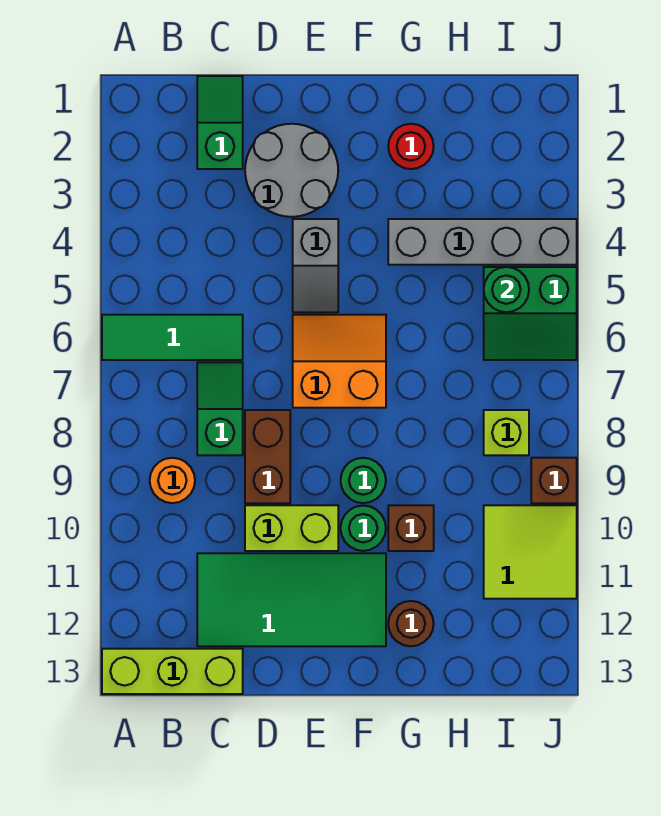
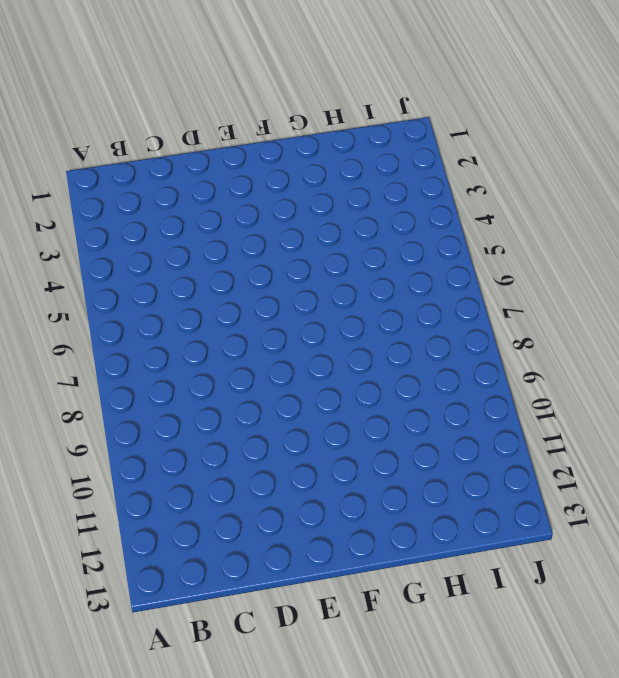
none -> green 1x3 tile [102,315,243,360]
none -> lime 1x3 brick [102,649,243,694]
none -> orange 1x1 round brick [150,458,195,503]

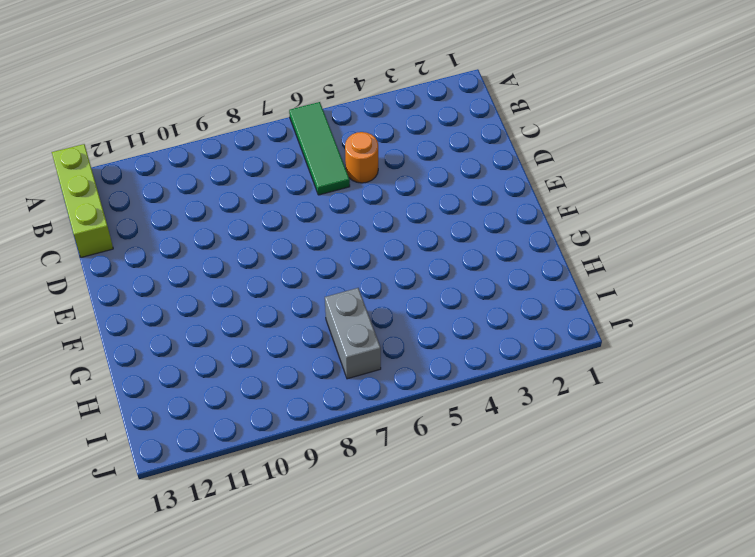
orange 1x1 round brick [345,132,378,183] -> orange 1x1 round brick moved to [150,458,195,503]
grey 1x2 brick [325,288,381,379] -> none
none -> green 1x2 slope [197,76,243,169]
none -> green 1x2 slope [197,362,243,455]
none -> green 2x4 tile [197,553,386,646]

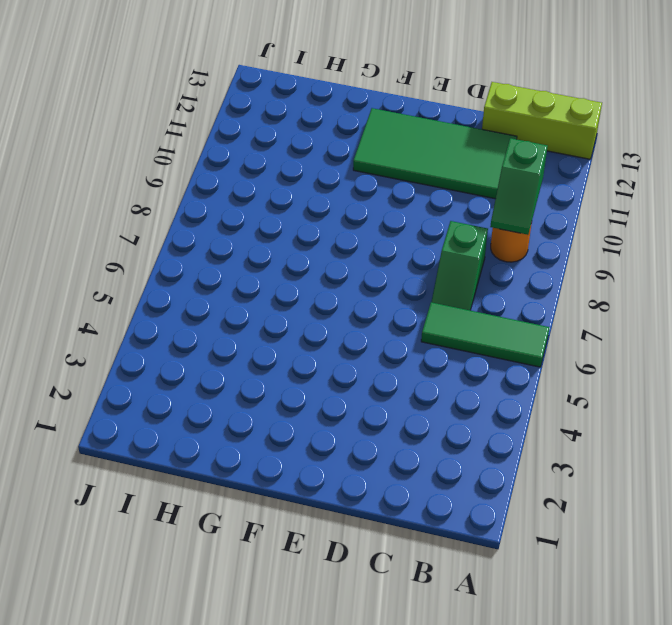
green 1x2 slope [490,138,548,235] -> green 1x2 slope moved to [197,76,243,169]
none -> grey 2x2 round brick [245,124,338,217]
none -> brown 1x2 brick [245,410,290,503]
none -> lime 1x2 brick [245,505,338,551]

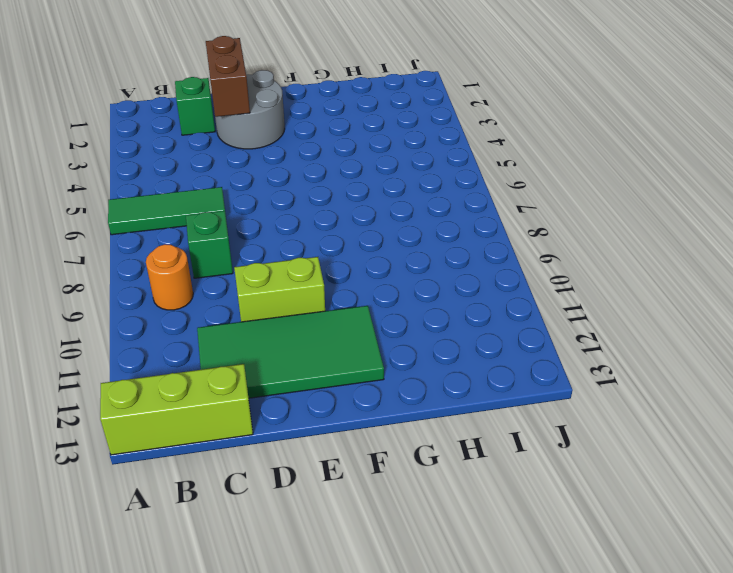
brown 1x2 brick [206,36,250,117] -> brown 1x2 brick moved to [245,410,290,503]
none -> grey 1x2 slope [293,219,338,312]
none -> orange 2x2 slope [293,315,386,408]
none -> green 1x1 round brick [341,458,386,503]

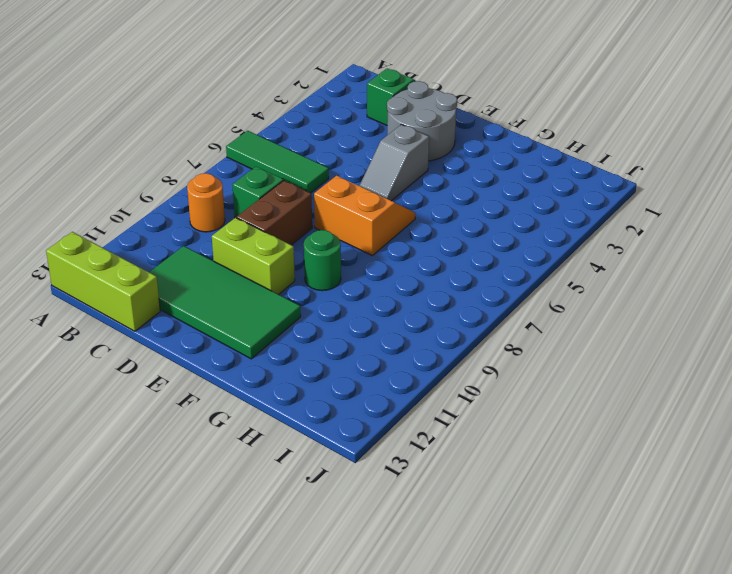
none -> green 1x1 round brick [341,506,386,551]
none -> red 1x1 round brick [388,124,434,169]
none -> grey 1x4 brick [388,219,577,265]

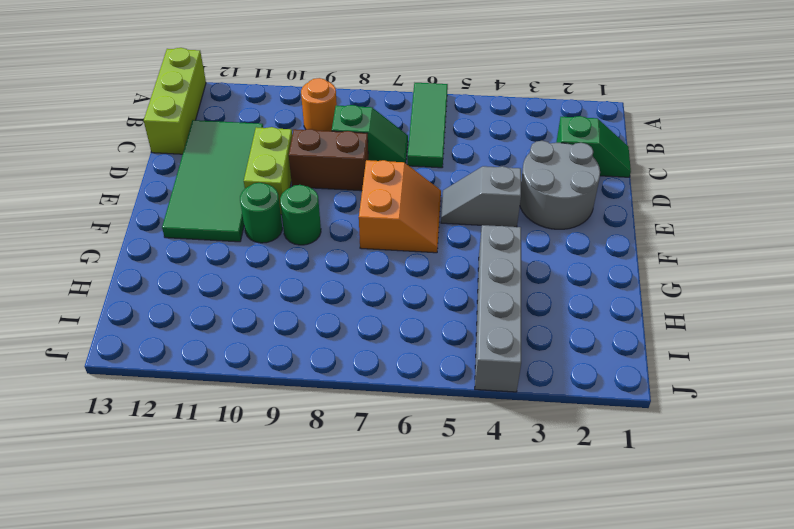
none -> red 1x1 round brick [388,124,434,169]
none -> brown 1x1 brick [388,505,434,551]
none -> brown 1x1 round brick [388,601,434,646]

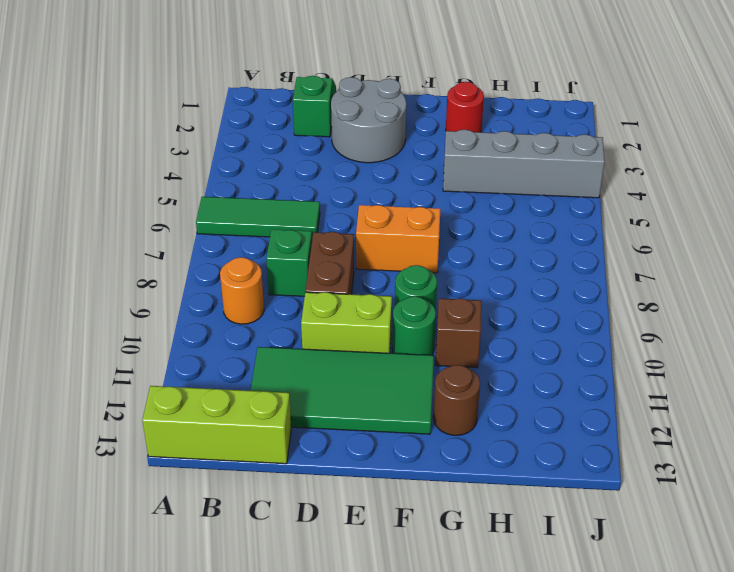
none -> grey 1x2 slope [293,219,338,312]
none -> green 2x2 slope [484,267,577,360]
none -> lime 1x1 brick [484,410,529,455]

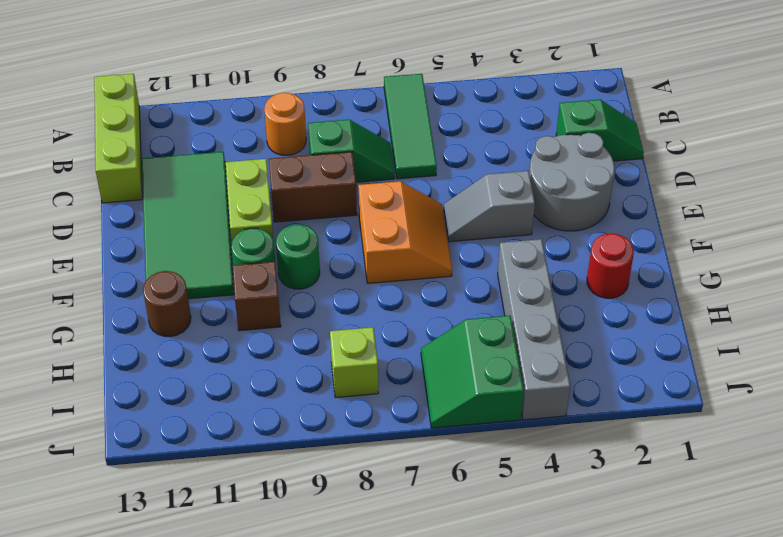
none -> lime 2x2 tile [484,505,577,599]
none -> brown 1x1 brick [531,458,577,503]
none -> green 1x1 round brick [484,267,529,312]

